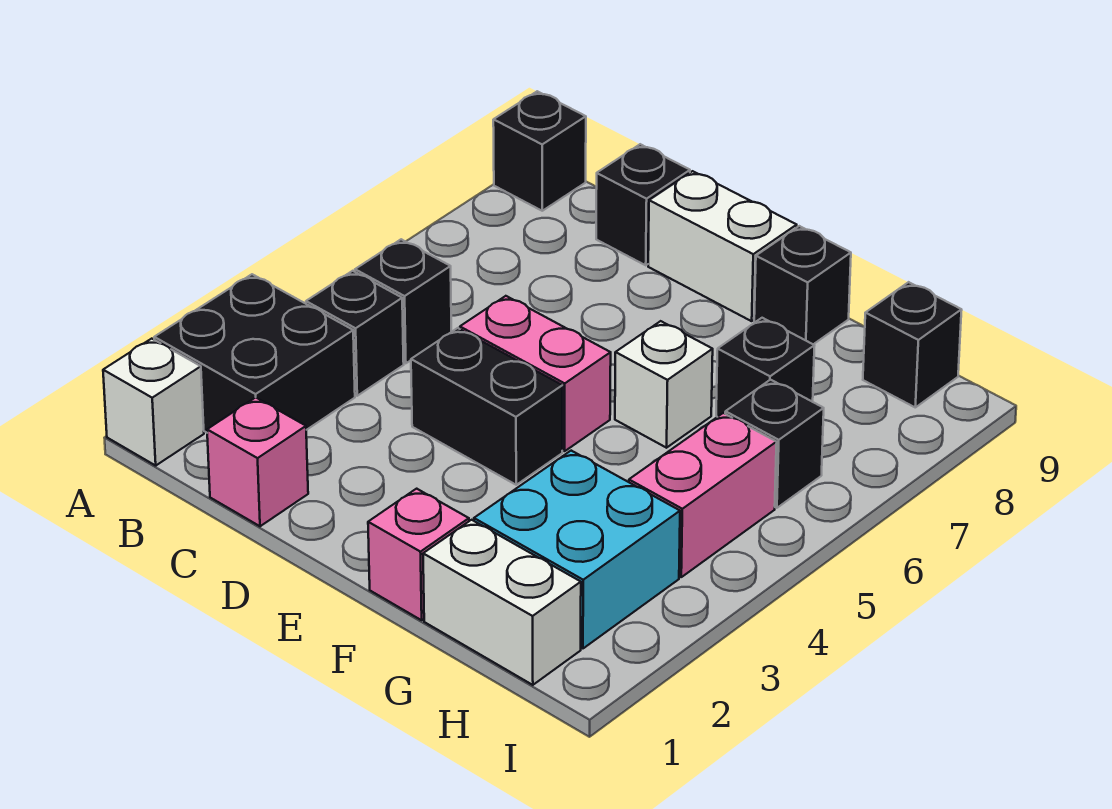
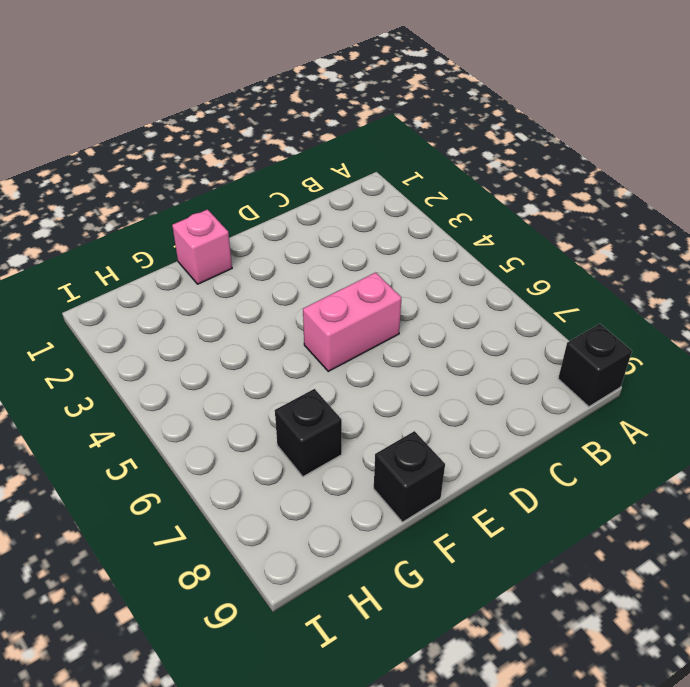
none -> white 1x1 brick [103,339,204,466]
none -> black 2x2 brick [154,274,355,433]
none -> black 1x1 brick [306,271,404,396]

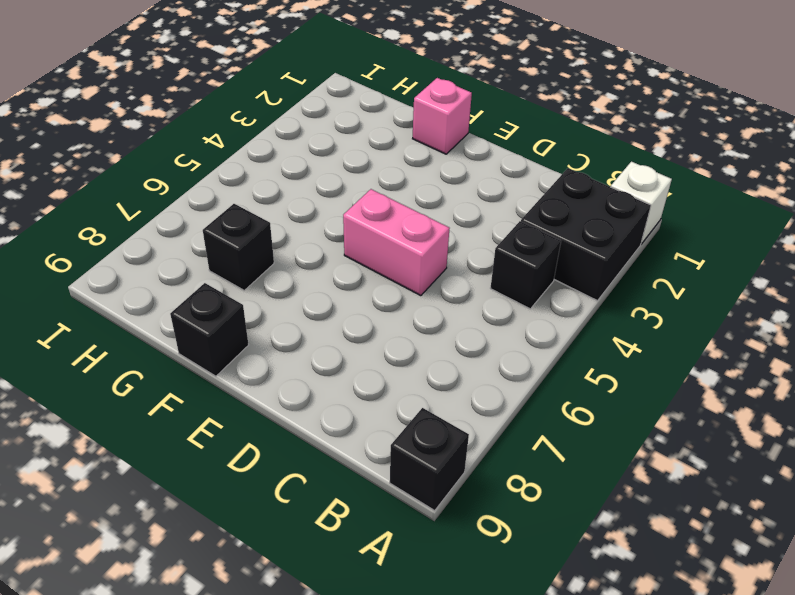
none -> black 1x1 brick [355,239,451,363]
none -> pink 1x1 brick [207,397,308,526]
none -> black 1x1 brick [596,144,690,265]

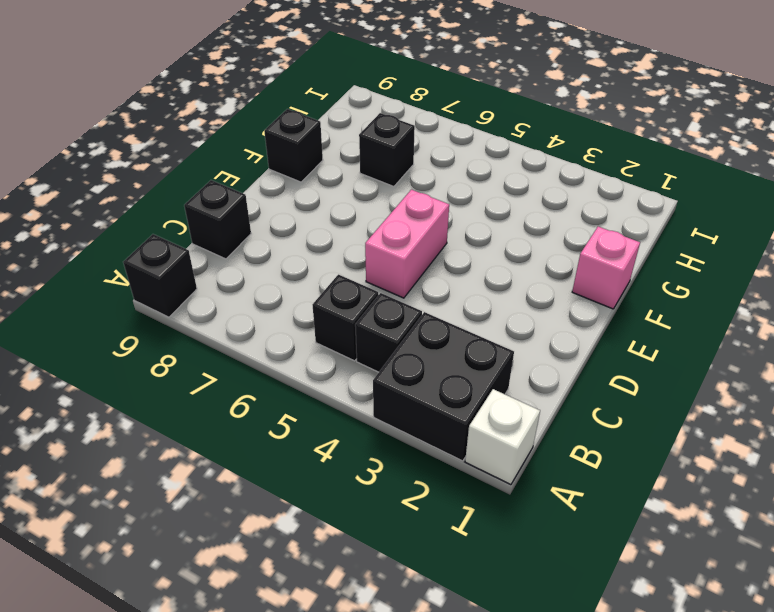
none -> pink 1x1 brick [207,397,308,526]
none -> black 1x2 brick [411,328,562,485]
none -> white 1x2 brick [648,171,797,321]

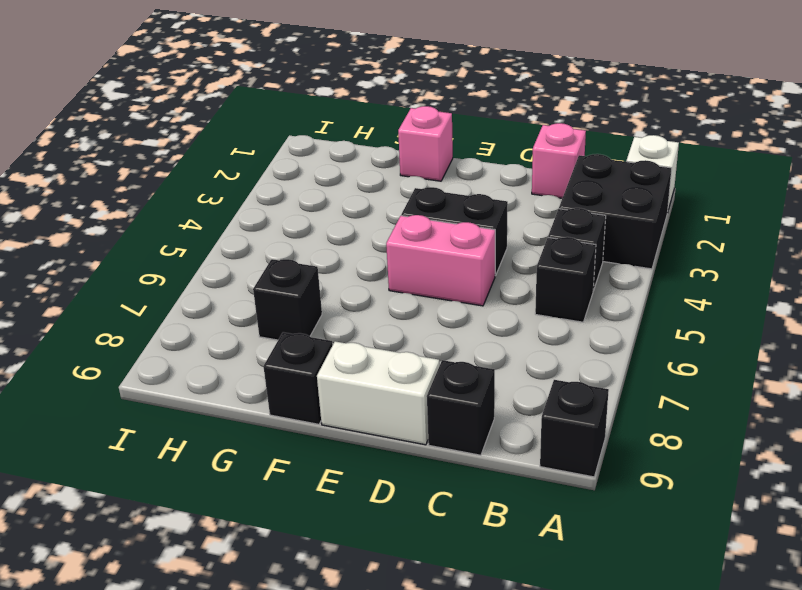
none -> white 1x1 brick [615,321,713,448]
none -> white 1x2 brick [423,520,581,685]
none -> cyan 2x2 brick [474,451,680,648]

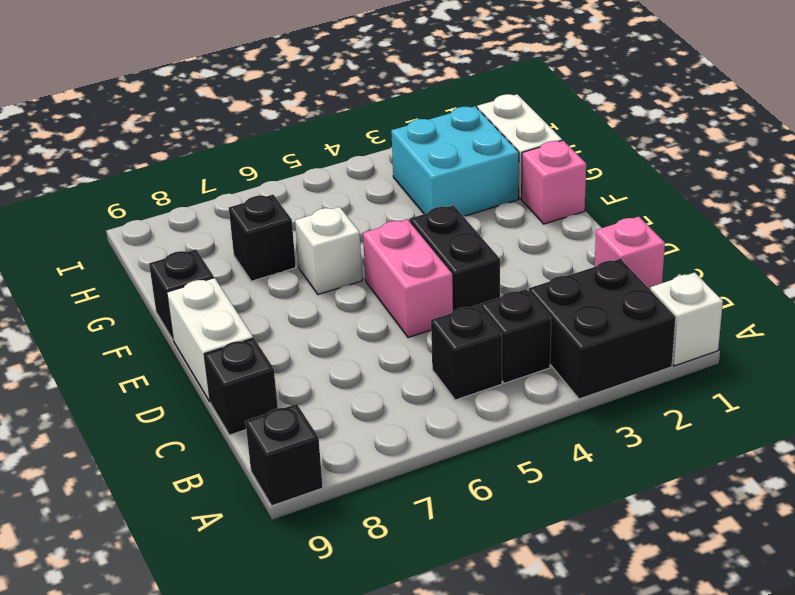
none -> pink 1x2 brick [629,413,777,577]
none -> black 1x1 brick [725,380,824,508]
none -> black 1x1 brick [863,282,962,407]

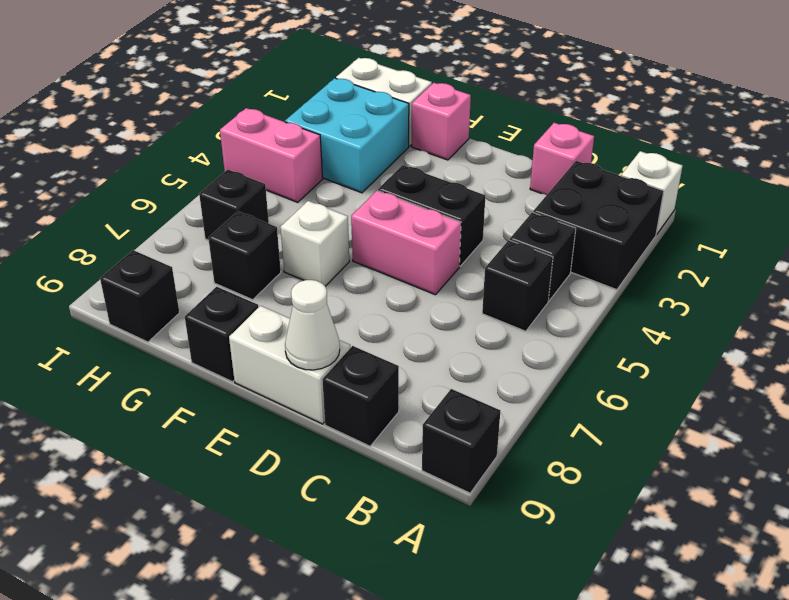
white 1x1 cone [285,280,340,370] -> none
pink 1x2 brick [220,108,323,202] -> pink 1x2 brick turned to [629,413,777,577]

